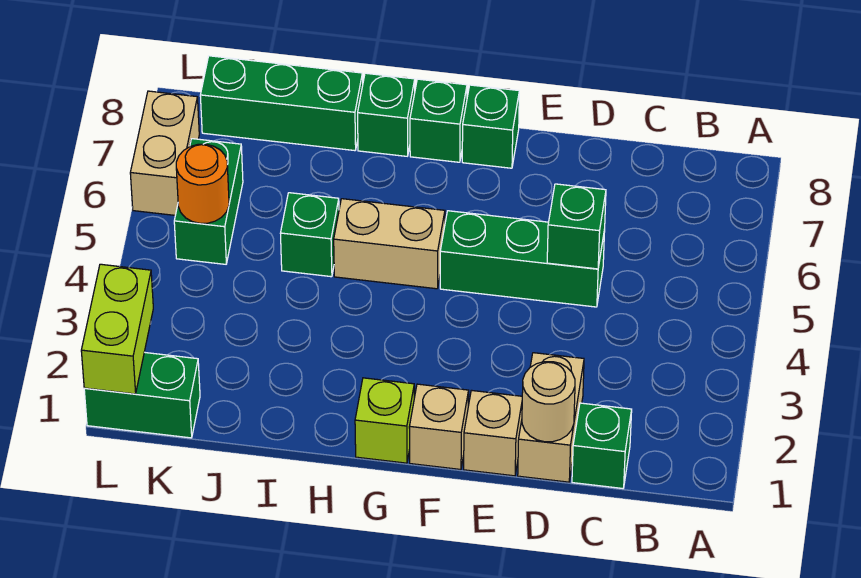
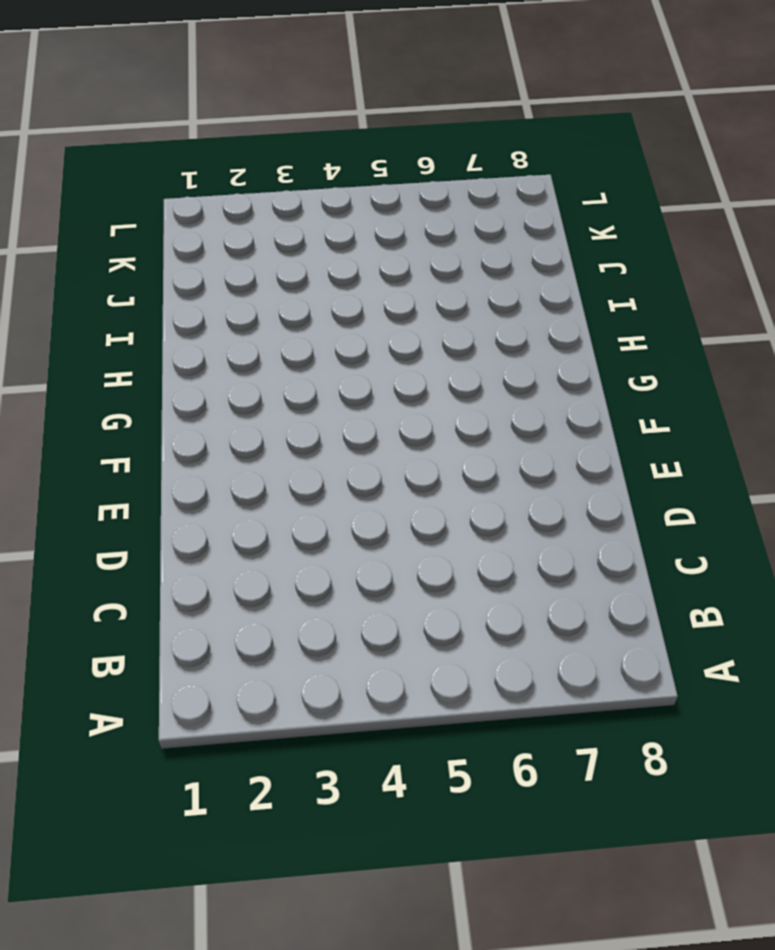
none -> green 1x1 brick [572,403,632,488]
none -> tan 1x2 brick [518,353,584,482]
none -> green 1x3 brick [440,211,605,307]

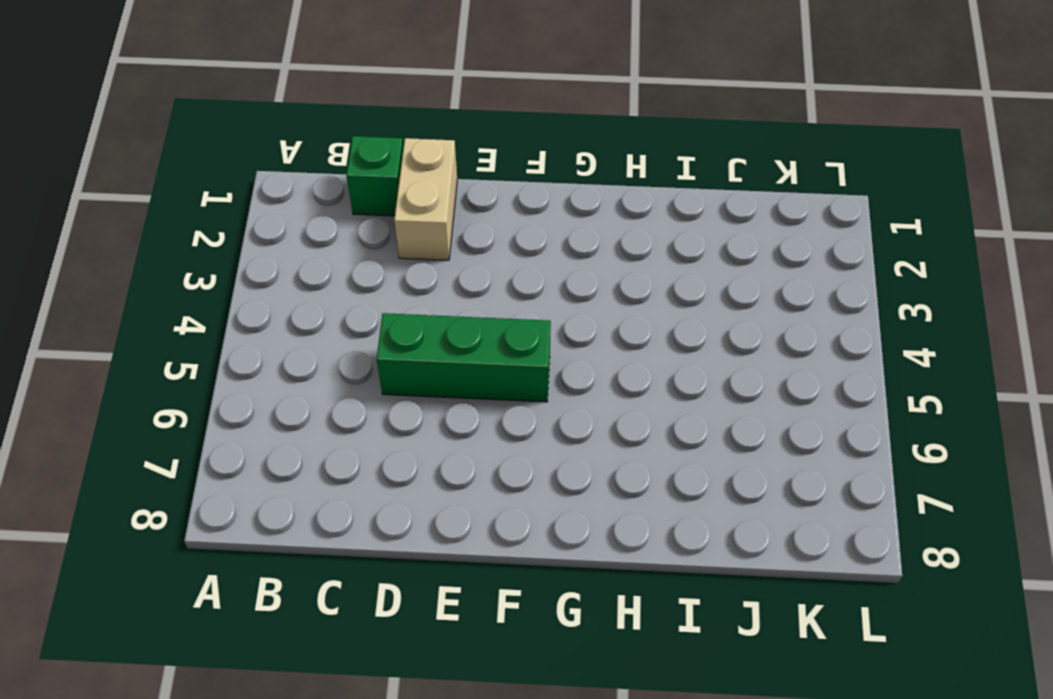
none -> tan 1x1 brick [464,390,522,476]
none -> tan 1x1 brick [409,384,469,469]
none -> green 1x1 brick [462,85,519,168]

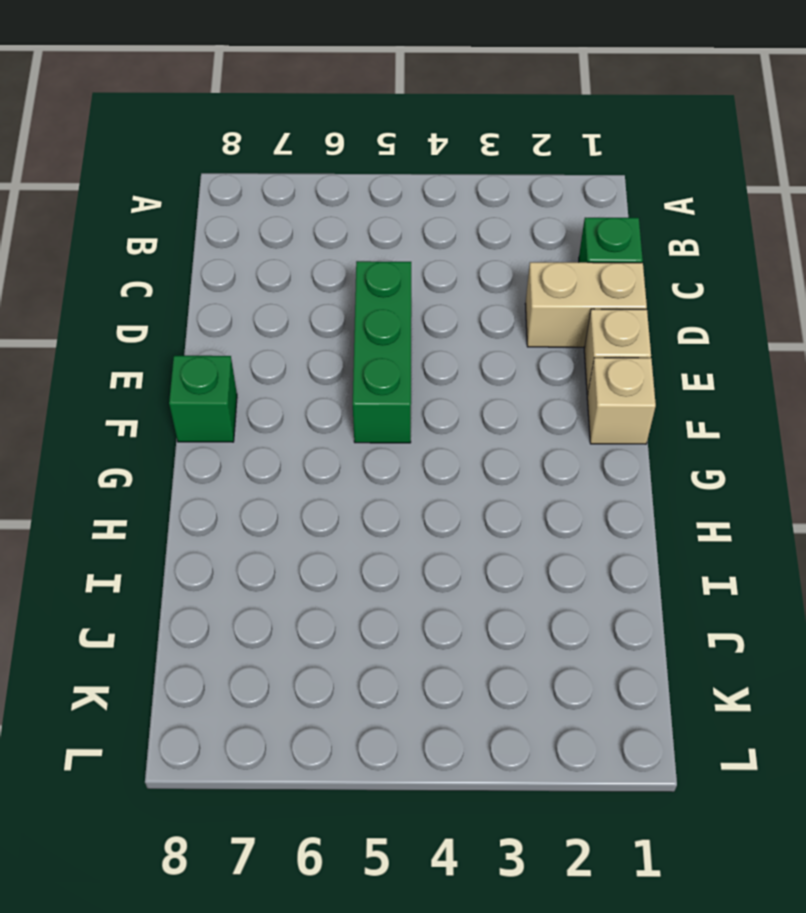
none -> lime 1x1 brick [355,378,414,463]
none -> tan 1x2 brick [334,199,445,289]
none -> green 1x1 brick [410,79,467,162]

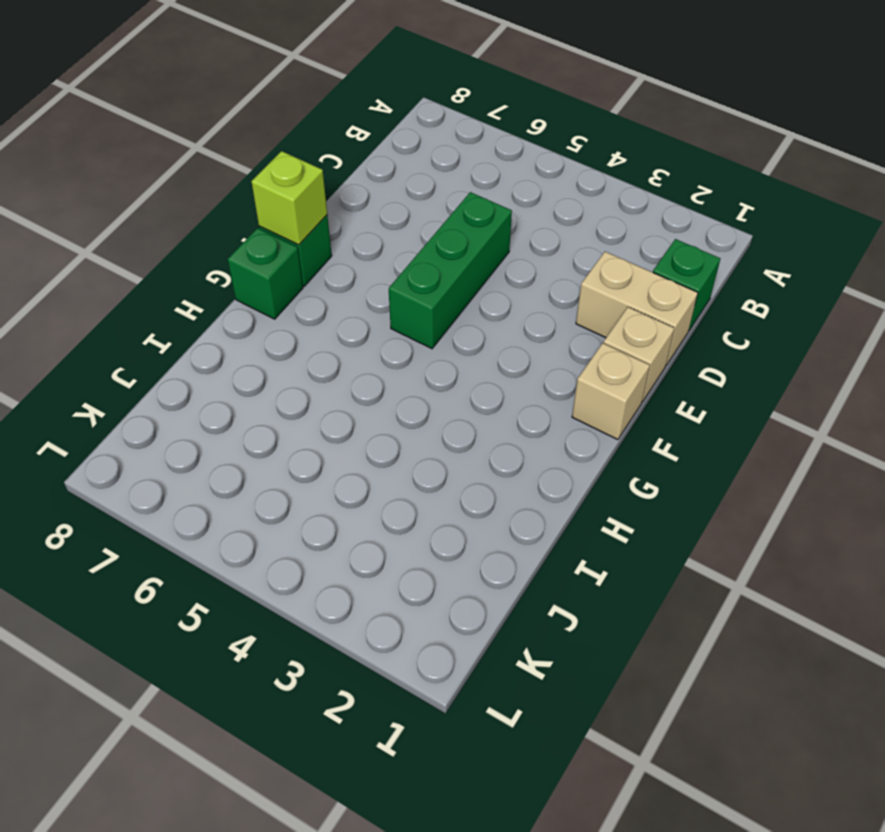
lime 1x1 brick [251,151,327,245] -> lime 1x1 brick moved to [355,378,414,463]
none -> tan 1x2 brick [334,199,445,289]
none -> green 1x1 brick [358,73,415,156]
none -> green 1x1 brick [280,193,339,277]

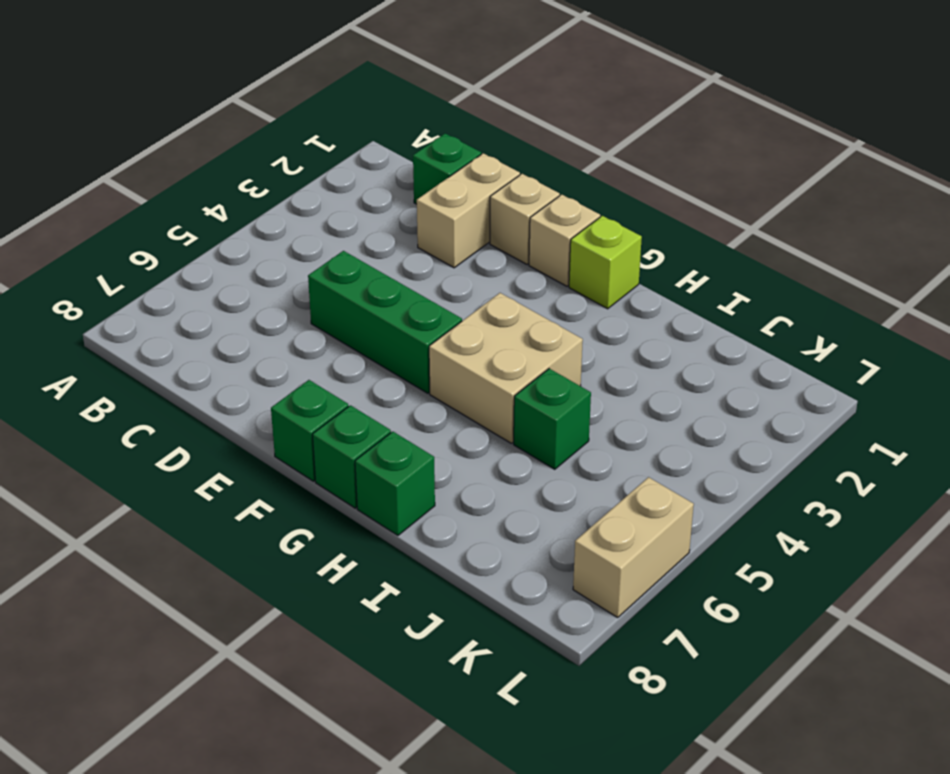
tan 2x2 brick [429,293,583,443] -> tan 1x2 brick [334,199,445,289]
none -> green 1x3 brick [200,56,363,151]
none -> green 1x2 brick [84,352,200,438]
none -> green 1x2 brick [174,139,243,264]

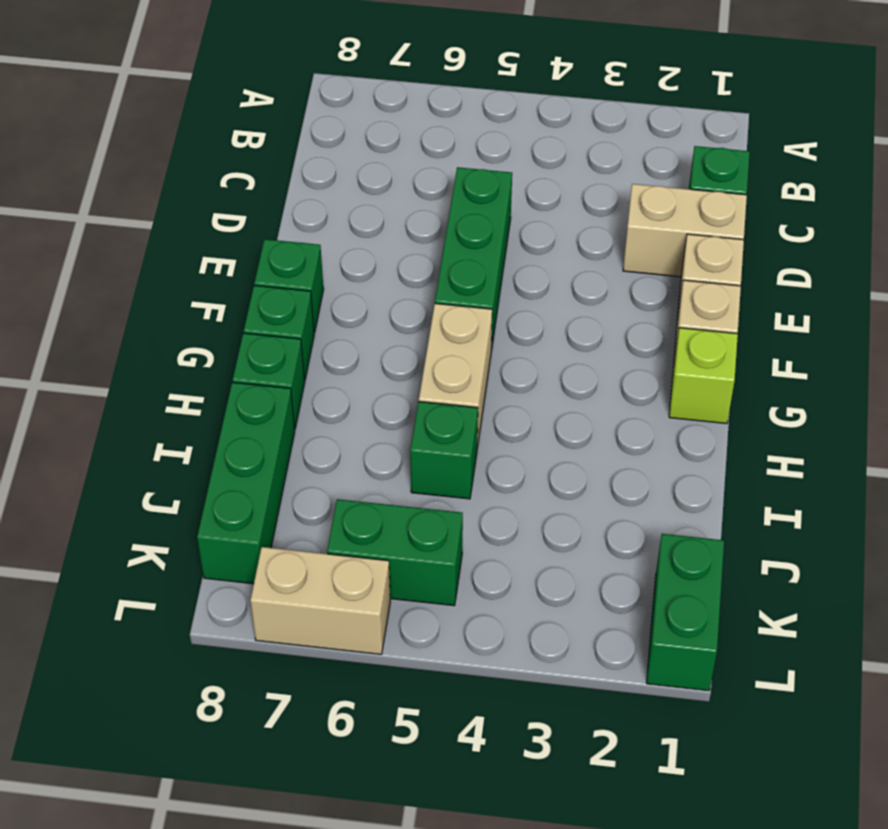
none -> tan 1x1 round brick [522,362,575,442]
none -> green 1x1 brick [547,184,606,269]
none -> orange 1x1 round brick [176,144,229,223]

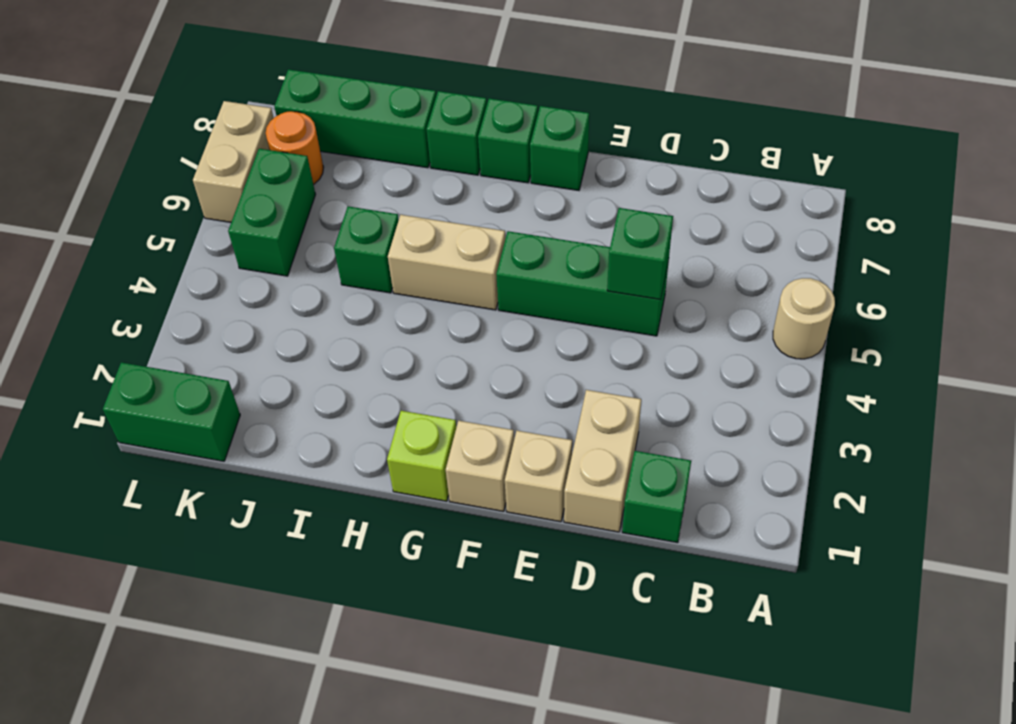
tan 1x1 round brick [773,278,835,359] -> tan 1x1 round brick moved to [522,362,575,442]
orange 1x1 round brick [266,111,324,185] -> orange 1x1 round brick moved to [176,144,229,223]
none -> lime 1x2 brick [81,264,153,394]

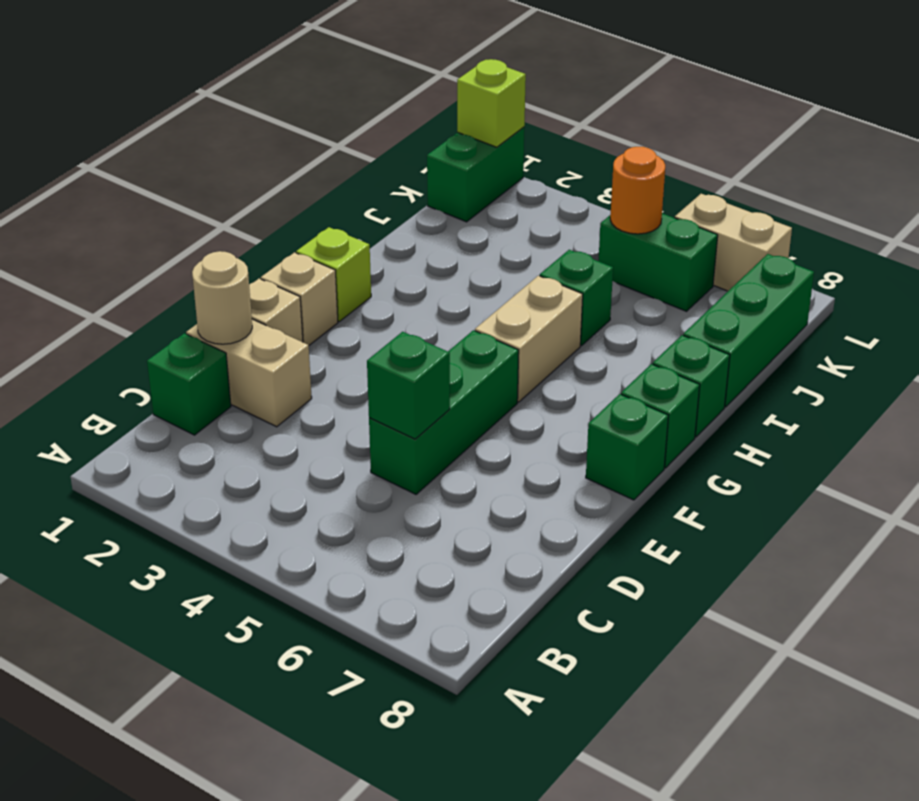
lime 1x1 brick [457,59,526,147] -> lime 1x2 brick [81,264,153,394]

